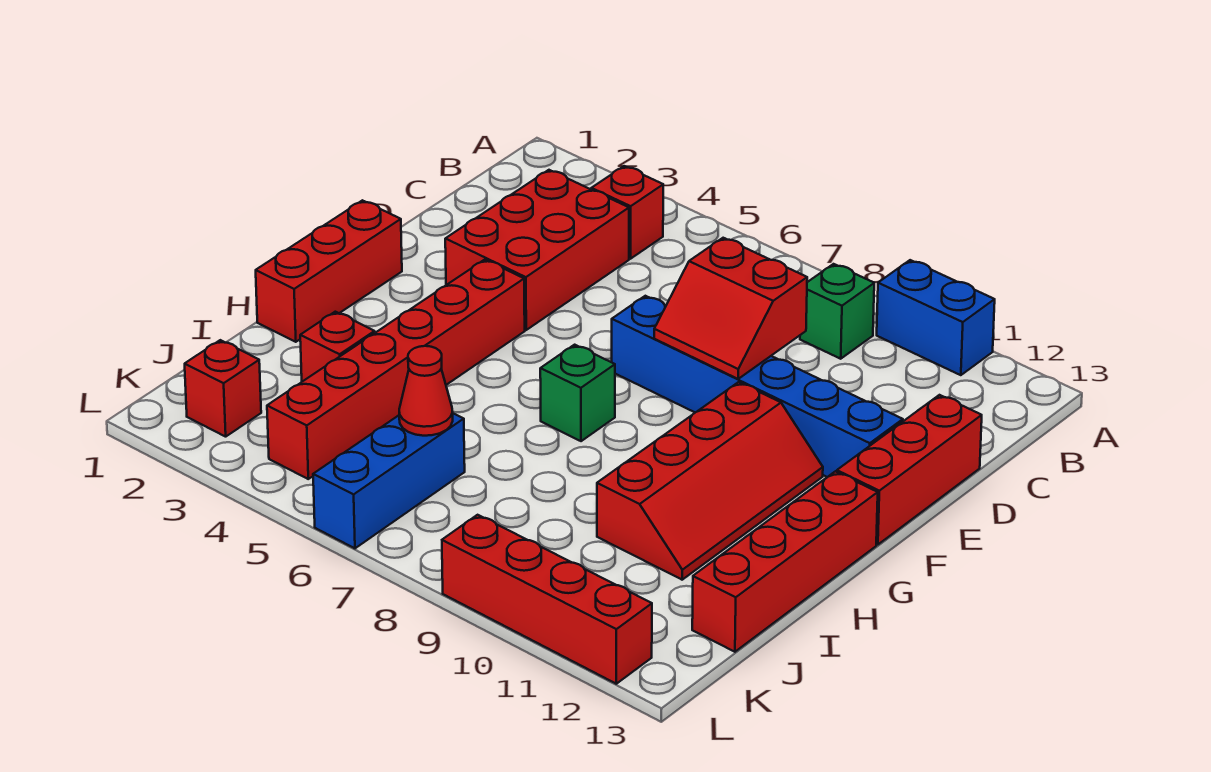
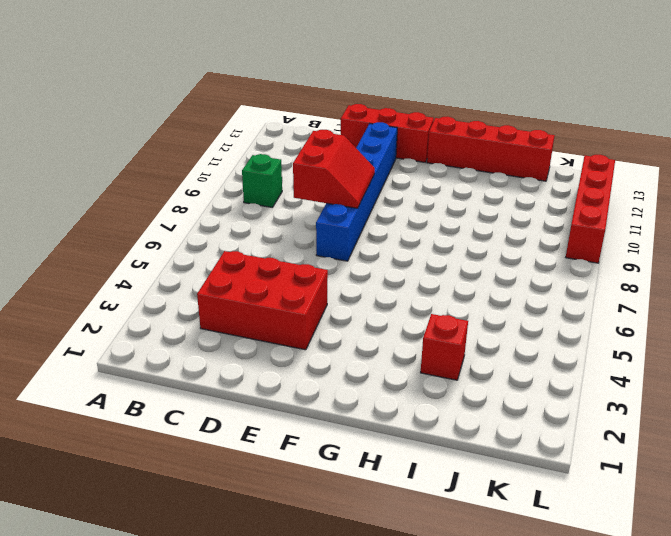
none -> blue 1x2 brick [877,260,995,375]
none -> red 1x1 brick [591,166,663,259]
none -> red 1x3 brick [256,200,402,342]

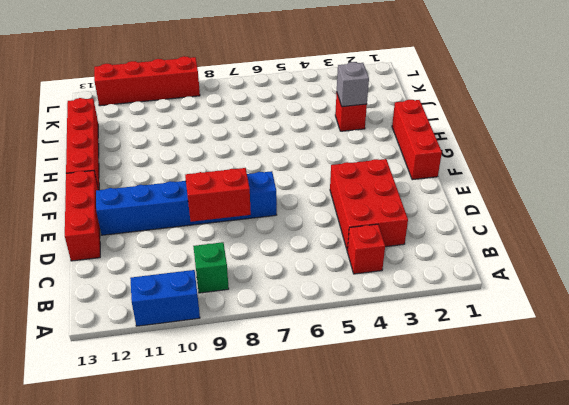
grey 1x1 brick [337,62,369,107] -> none
none -> red 1x6 brick [267,260,525,479]
none -> red 2x4 slope [597,382,823,580]
none -> green 1x1 brick [540,345,615,441]

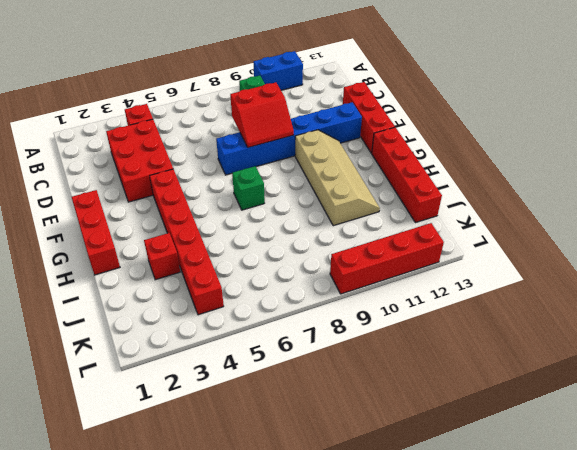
tan 2x4 slope [295,130,380,226] -> red 2x4 slope [597,382,823,580]
none -> blue 1x3 brick [313,413,465,548]
none -> red 1x1 brick [185,340,261,437]
none -> red 1x1 cone [399,346,453,436]

